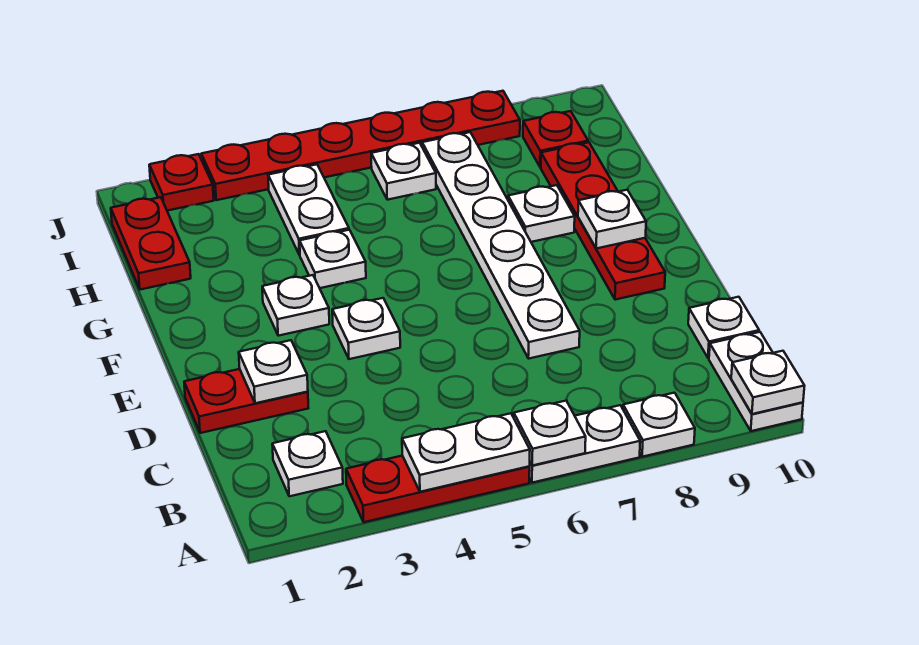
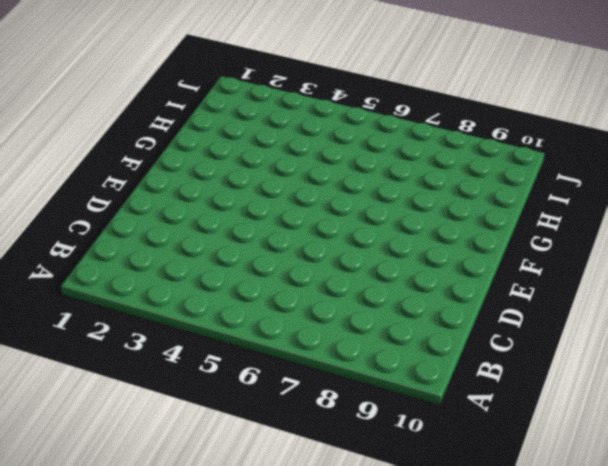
none -> red 1x3 plate [346,456,530,522]
none -> white 1x2 plate [529,405,640,483]
none -> white 1x1 plate [623,393,695,457]

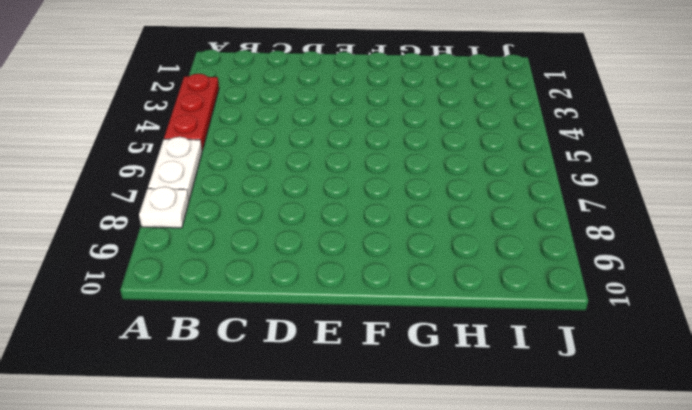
none -> white 1x2 plate [709,332,803,431]
none -> white 1x1 plate [272,431,343,496]
none -> white 1x1 plate [688,297,759,358]

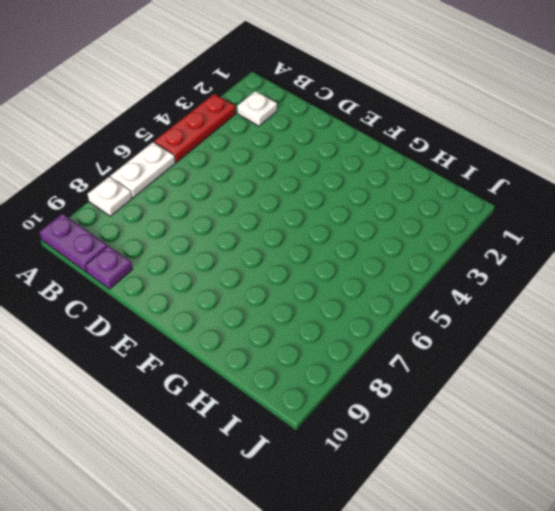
purple 1x2 plate [39,214,107,272] -> white 1x2 plate [709,332,803,431]
purple 1x1 plate [85,246,133,289] -> white 1x1 plate [688,297,759,358]
none -> red 1x2 plate [184,369,308,433]
none -> white 1x6 plate [422,132,580,359]
none -> white 1x1 plate [332,298,400,359]

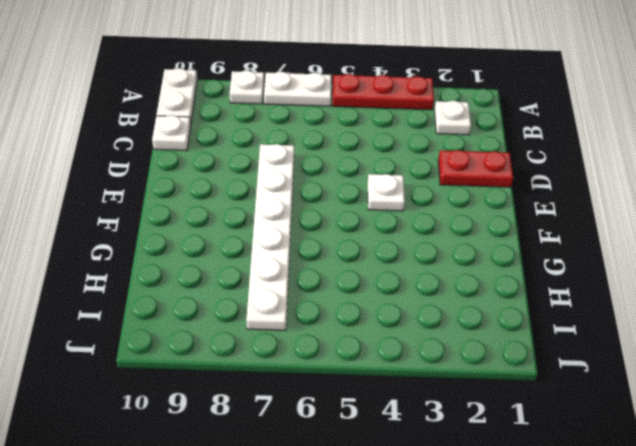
none -> red 1x4 plate [541,142,665,300]
none -> white 1x1 plate [262,275,329,336]
none -> white 1x1 plate [300,230,366,288]

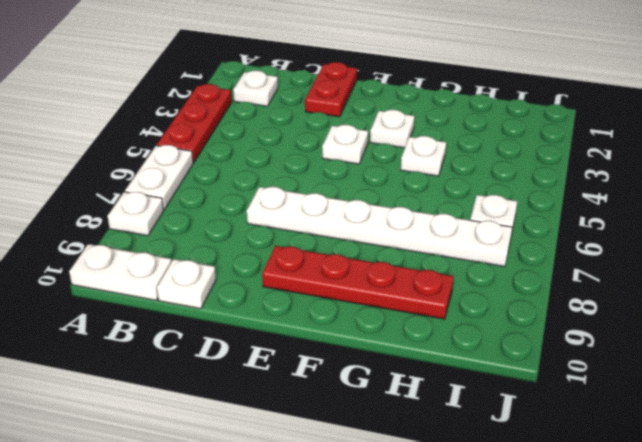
none -> white 1x1 plate [508,185,575,242]
none -> red 1x2 plate [111,197,191,290]
none -> white 1x2 plate [268,164,349,255]

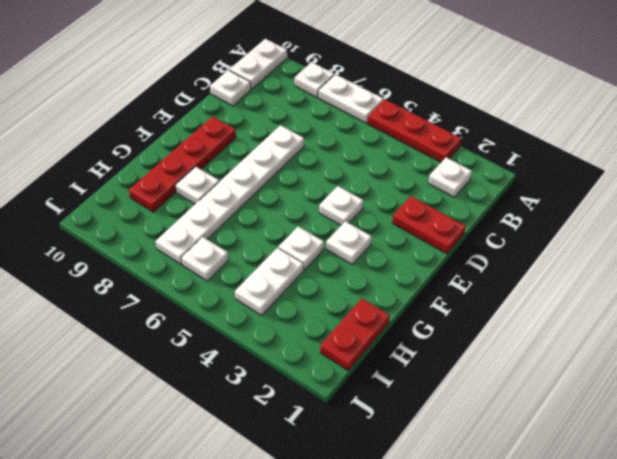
none -> red 1x1 plate [523,111,588,167]
none -> red 1x1 plate [149,154,214,211]
none -> red 1x6 plate [201,91,520,200]

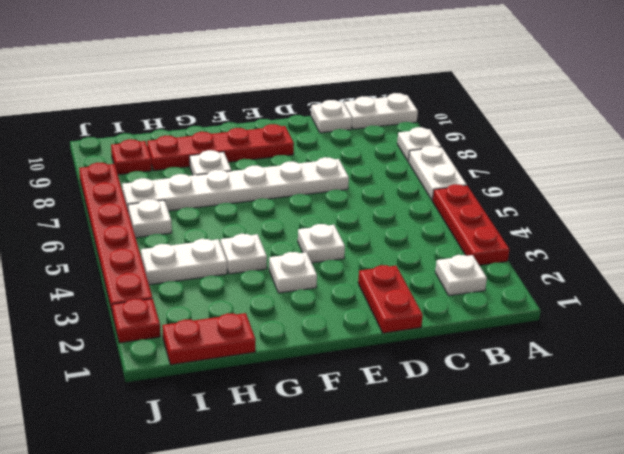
none -> white 1x2 plate [402,413,530,492]
none -> white 1x1 plate [514,401,586,465]
none -> white 1x1 plate [731,351,804,414]

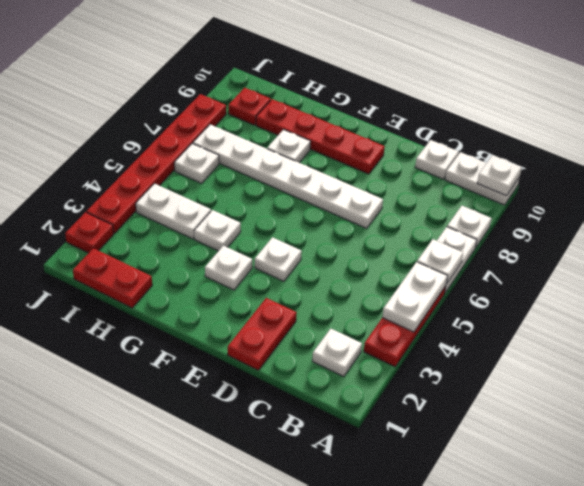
none -> white 1x1 plate [239,340,308,403]
none -> white 1x1 plate [578,190,646,249]

